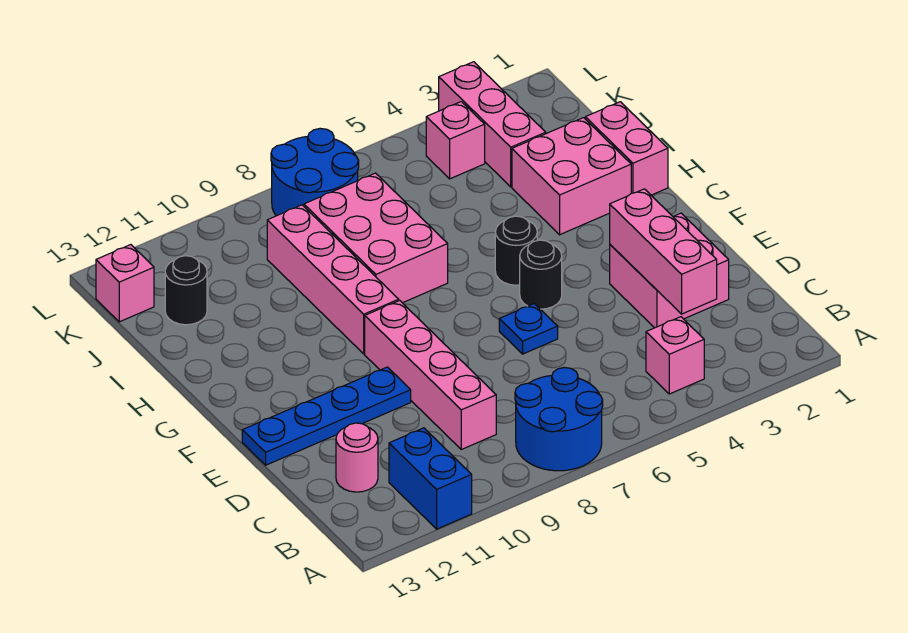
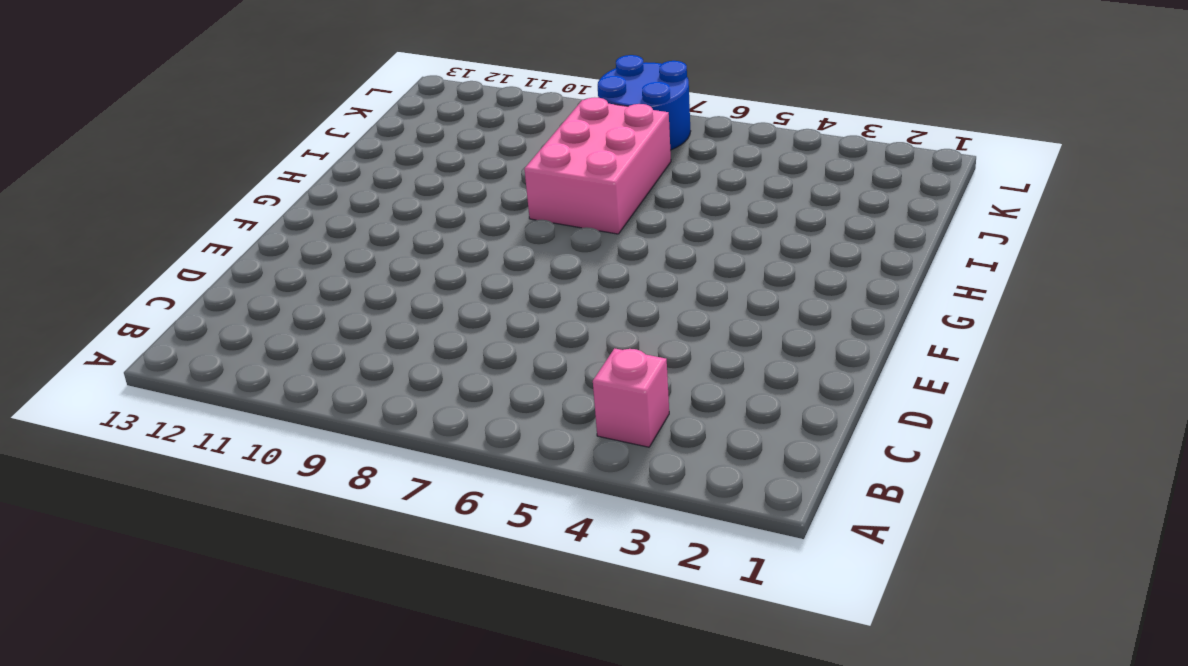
none -> blue 2x2 round brick [515,368,603,471]
none -> blue 1x2 brick [389,428,472,529]
none -> pink 1x4 brick [365,301,496,449]

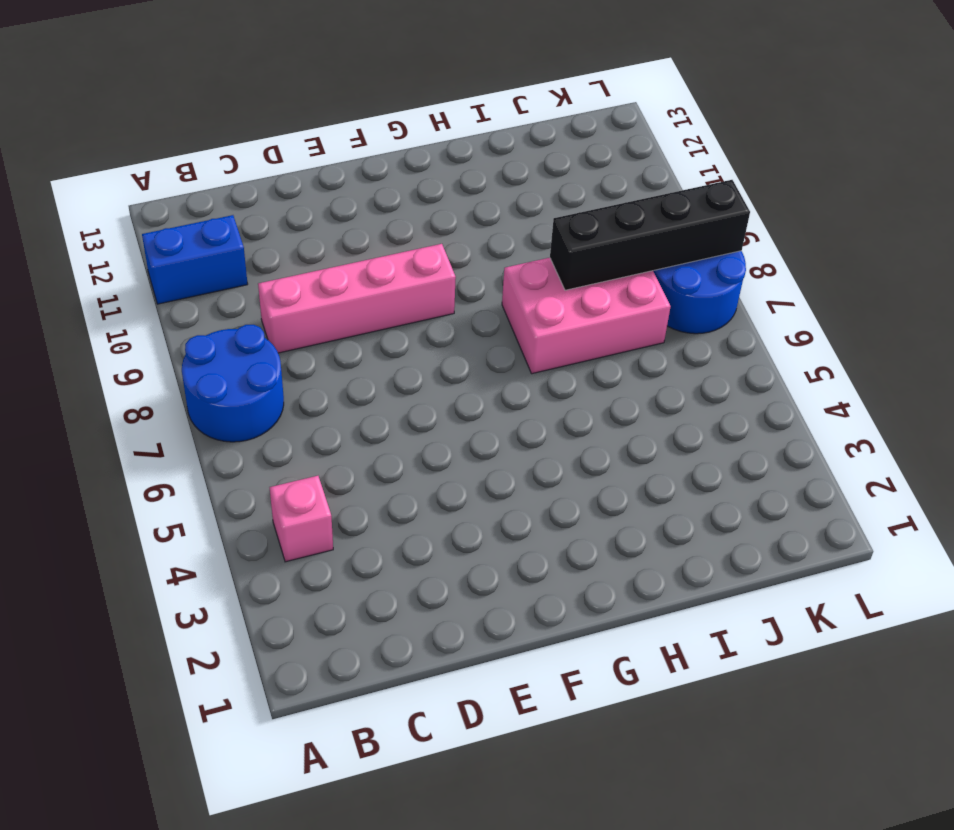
black 1x4 brick [550,180,750,290] -> none
none -> pink 1x1 round brick [336,423,378,492]
none -> pink 2x2 brick [610,213,729,328]
none -> blue 1x1 plate [499,304,558,354]

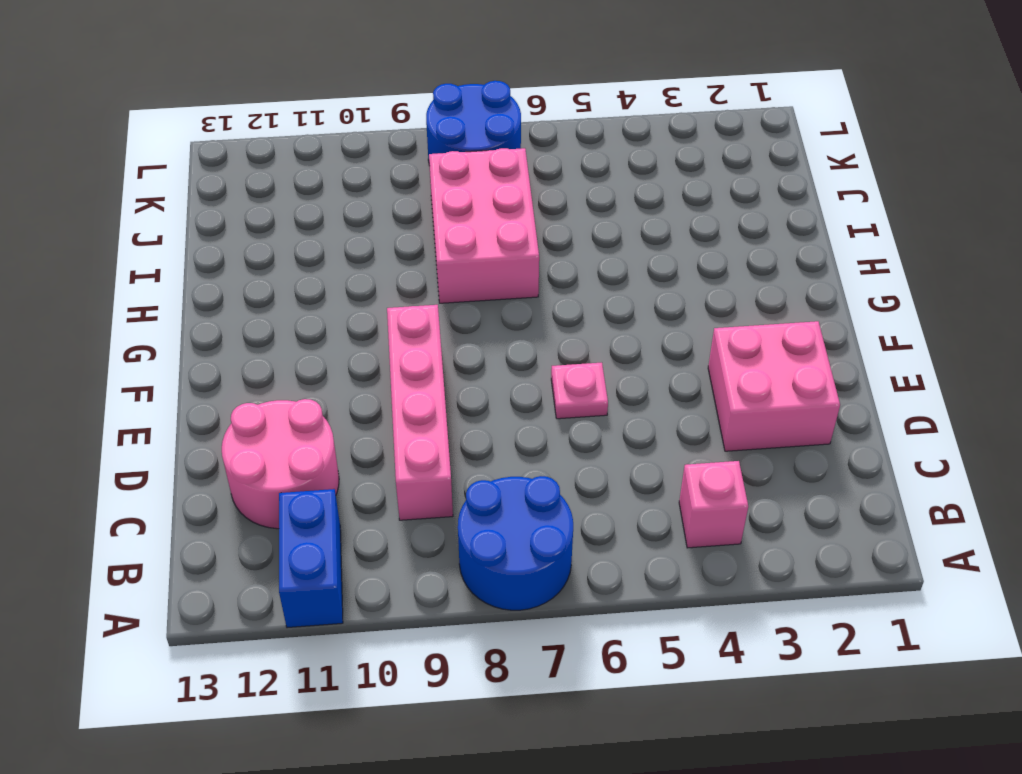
pink 2x2 round brick [222,399,339,529] -> pink 1x1 round brick [336,423,378,492]
pink 1x1 plate [551,363,608,419] -> blue 1x1 plate [499,304,558,354]
none -> blue 1x4 plate [242,367,411,465]
none -> black 1x1 round brick [520,240,562,309]
none -> black 1x1 round brick [495,216,537,285]

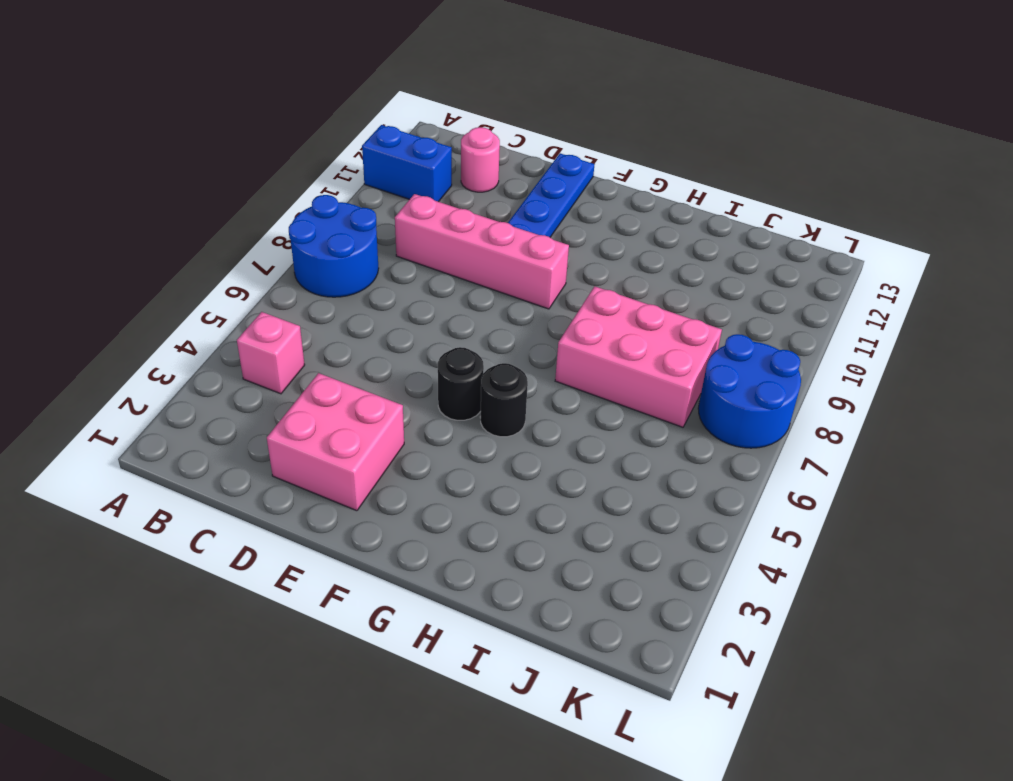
none -> blue 1x1 plate [499,304,558,354]
none -> pink 1x4 brick [267,205,399,354]
none -> pink 1x2 brick [585,102,668,195]

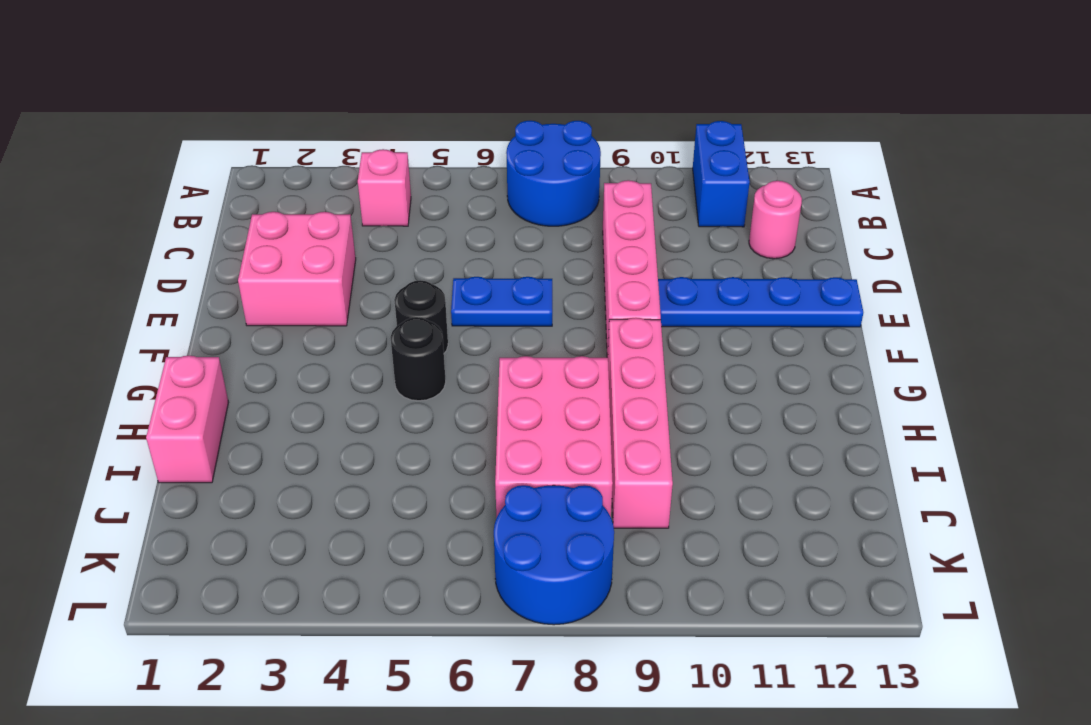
blue 1x2 plate [451,277,552,326] -> blue 1x1 plate [499,304,558,354]
none -> pink 2x2 brick [512,118,631,235]
none -> pink 1x3 brick [439,62,546,187]
none -> black 1x1 round brick [165,256,207,325]

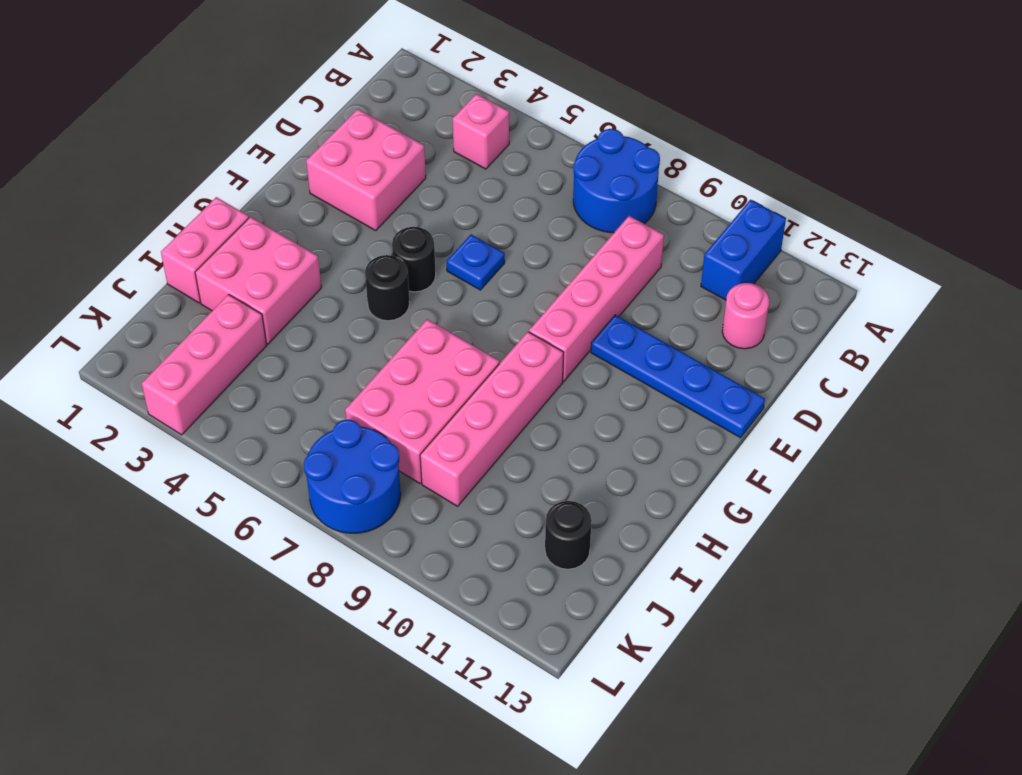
none -> pink 1x1 brick [426,102,485,179]
none -> pink 1x1 brick [96,245,154,322]
none -> pink 1x3 brick [610,189,717,314]

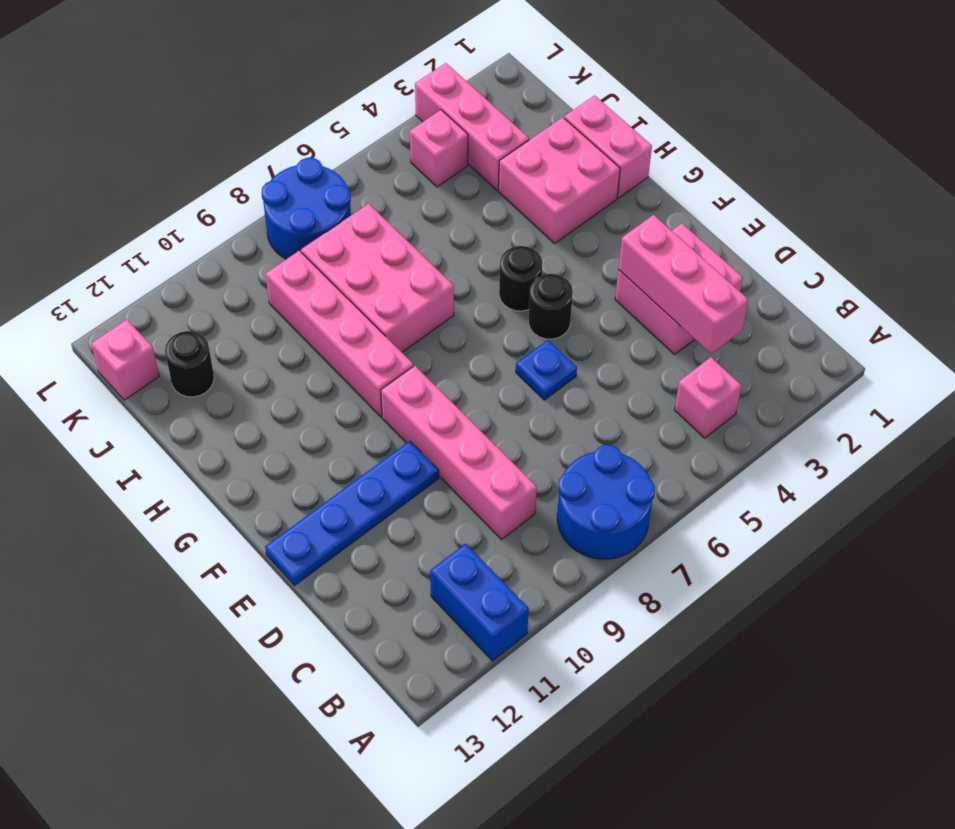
none -> pink 1x1 round brick [336,423,378,492]

